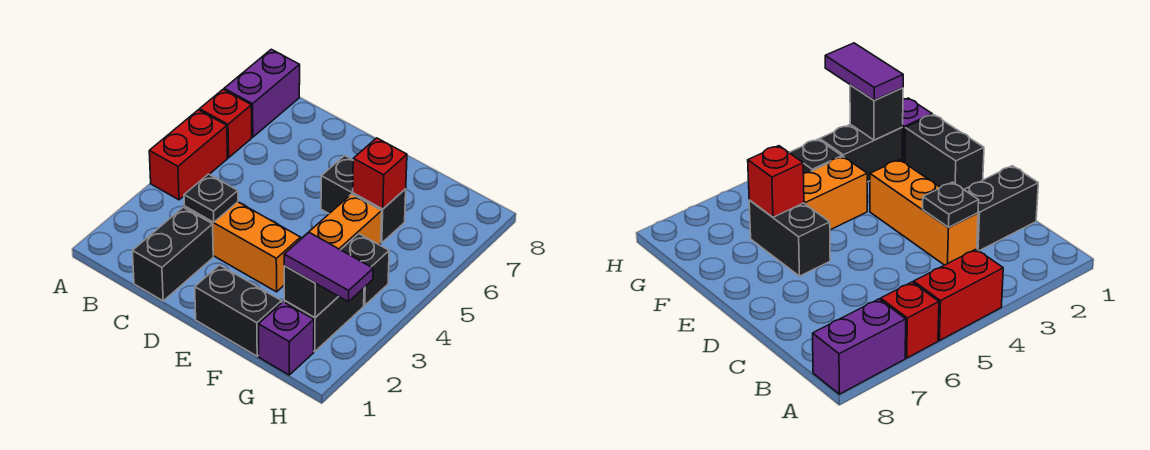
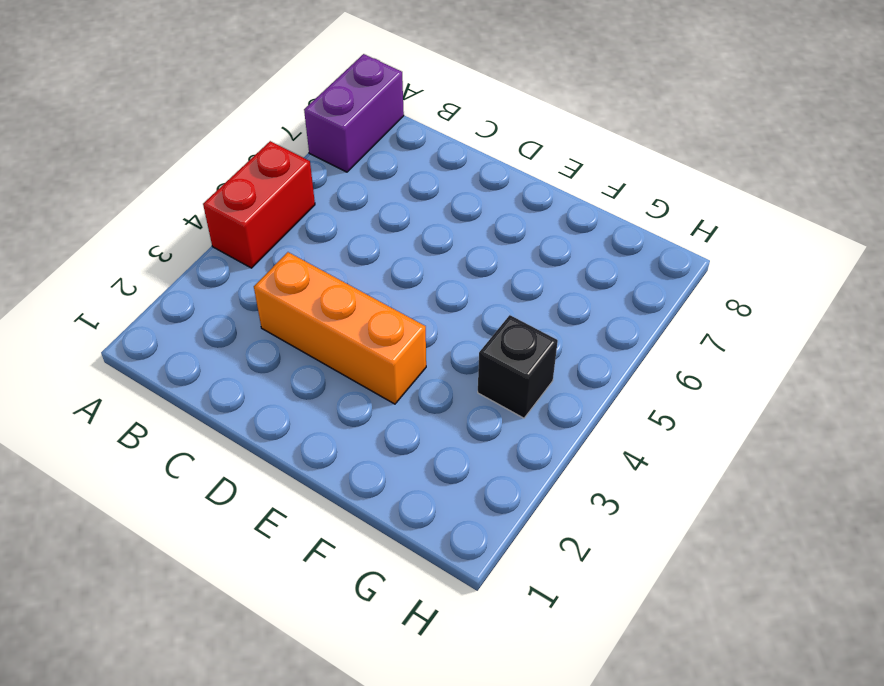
none -> red 1x1 brick [200,90,252,158]
none -> black 1x2 brick [132,207,213,301]
none -> black 1x2 brick [195,265,282,356]

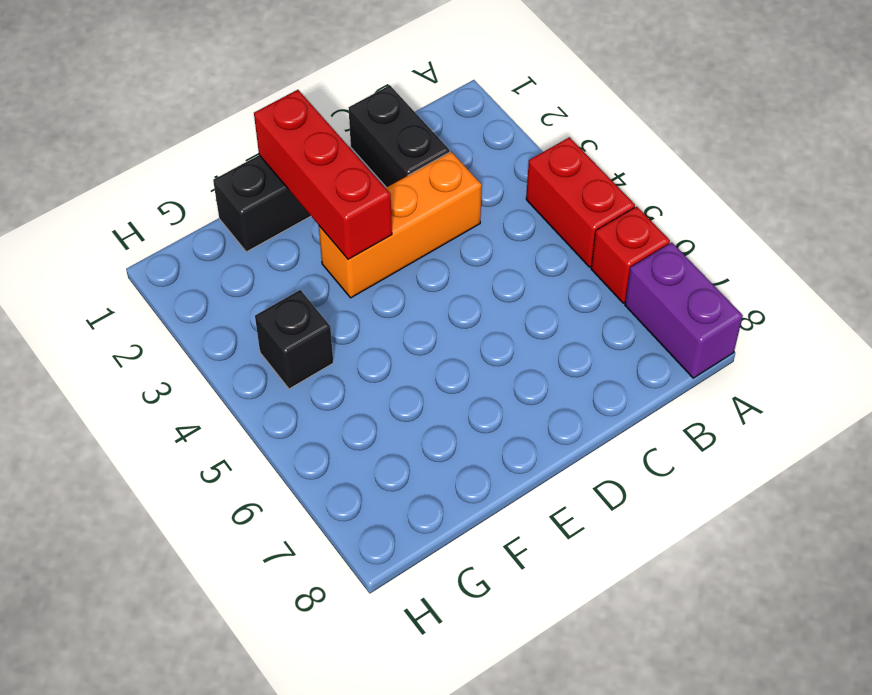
red 1x3 brick [254,90,392,259] -> none
none -> black 1x2 brick [321,156,406,243]
none -> orange 1x2 brick [307,194,382,250]
none -> purple 1x1 brick [258,302,314,375]

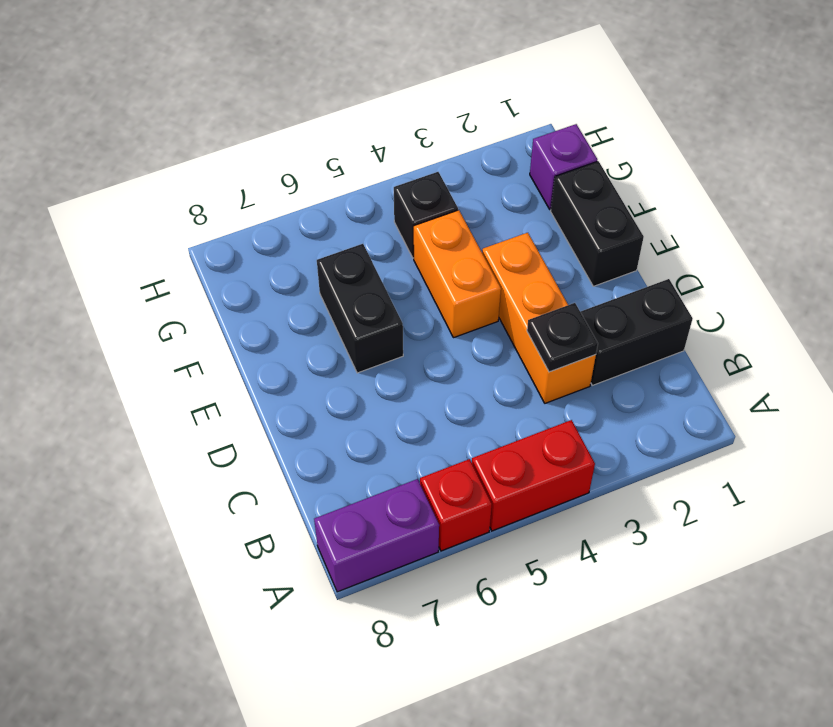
orange 1x2 brick [414,210,501,338] -> orange 1x2 brick turned to [307,194,382,250]
none -> black 1x2 brick [284,288,364,352]
none -> red 1x1 brick [353,138,407,209]
none -> black 1x1 brick [284,266,338,318]

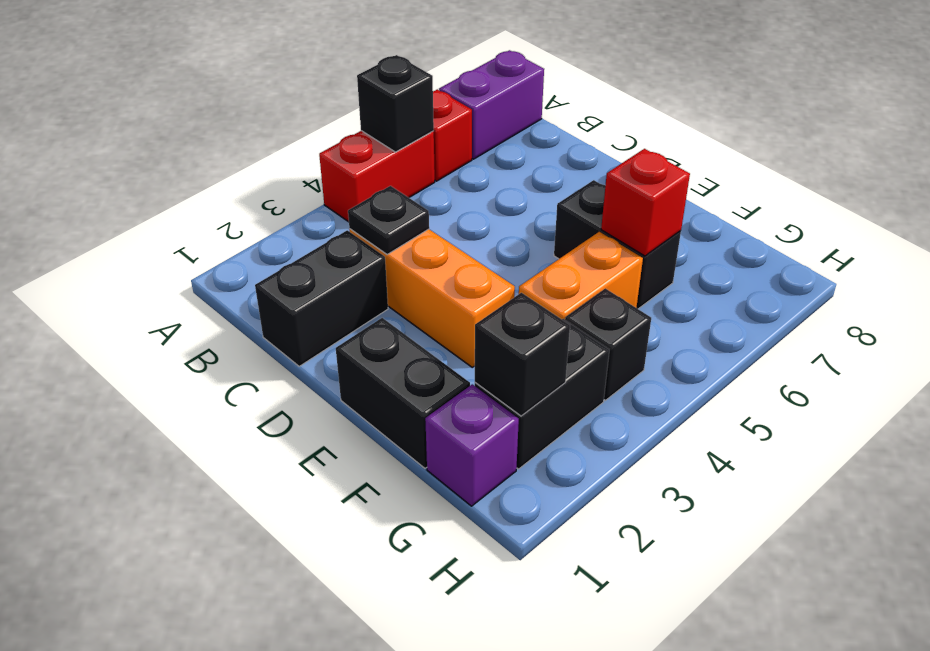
black 1x1 brick [357,55,434,152] -> none
none -> purple 1x2 tile [284,233,373,302]

